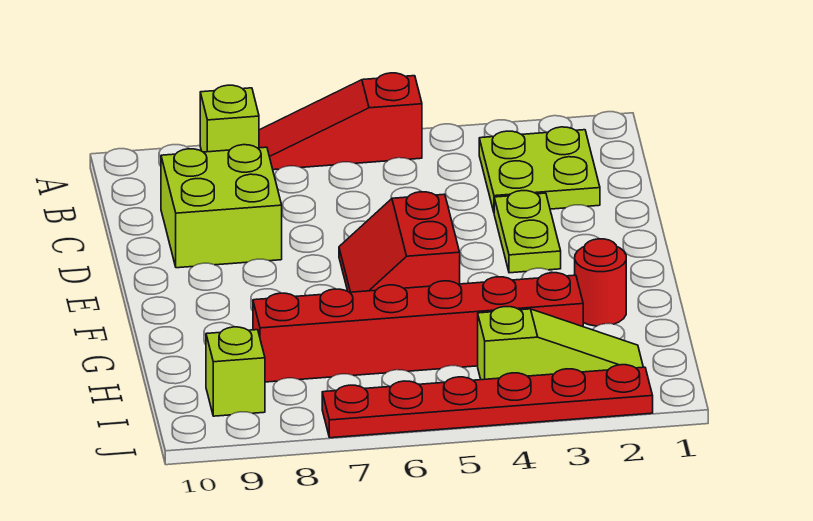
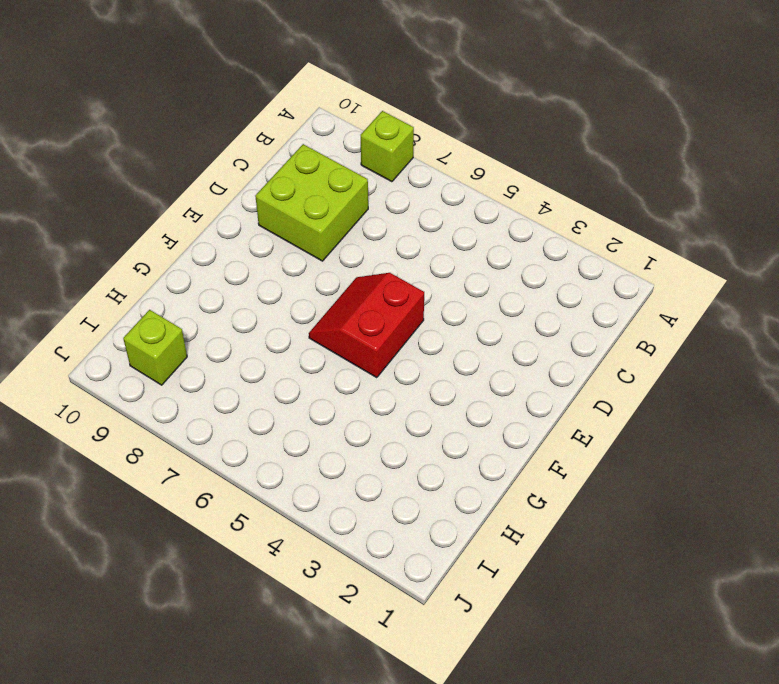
none -> red 1x3 slope [259,73,422,170]
none -> lime 2x2 plate [479,127,600,212]

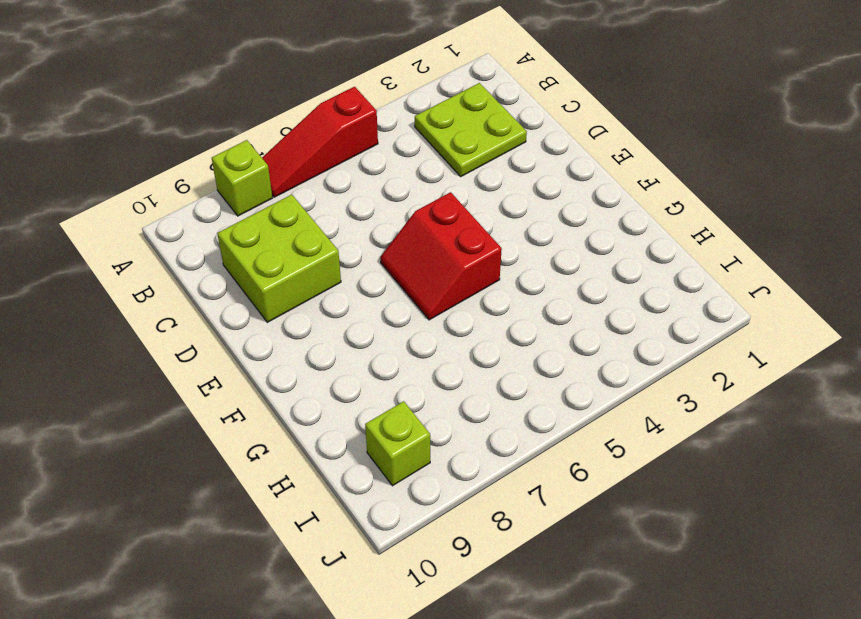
none -> lime 1x2 plate [494,191,561,273]
none -> red 1x1 round brick [575,239,626,326]

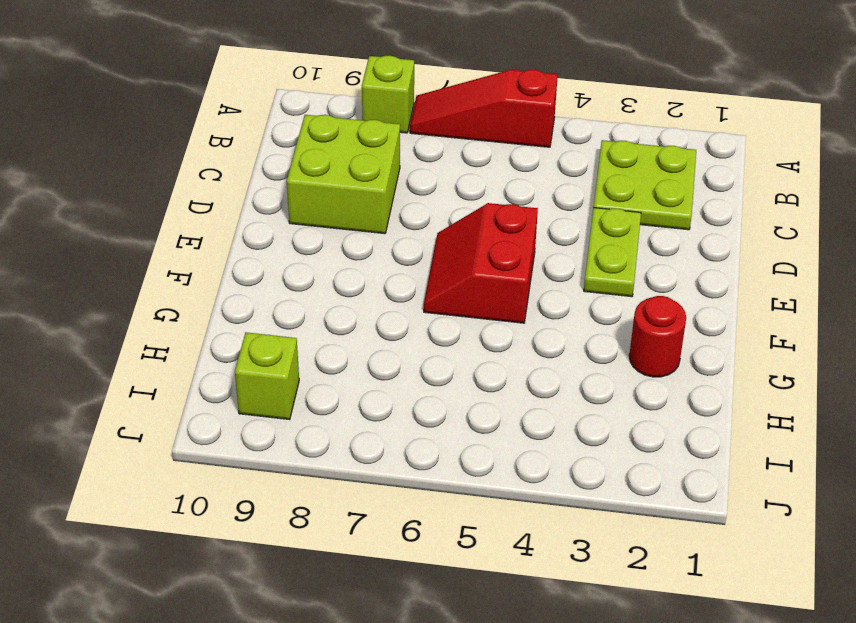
none -> red 1x6 brick [253,273,583,382]
none -> lime 1x3 slope [478,307,643,380]

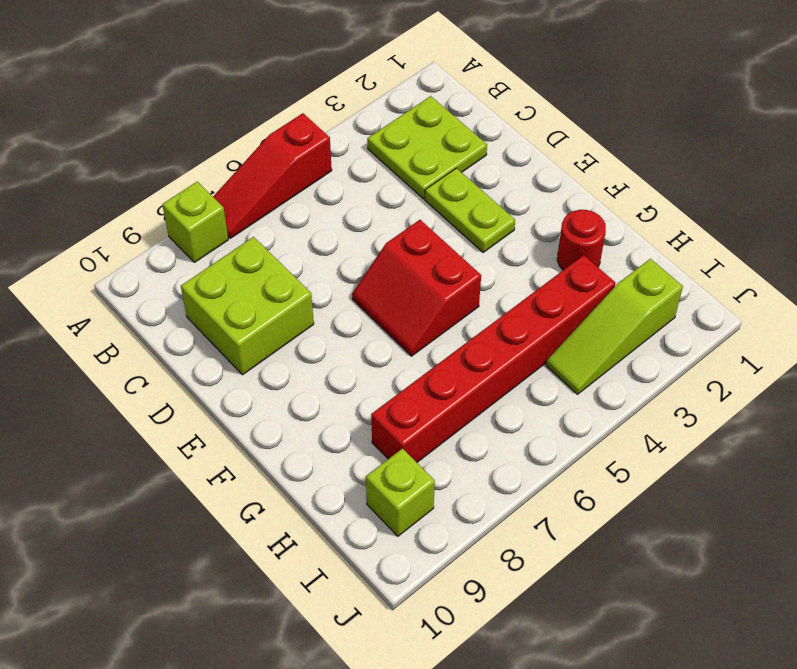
lime 1x3 slope [546,259,683,394] -> lime 1x3 slope turned to [478,307,643,380]
none -> red 1x6 plate [322,365,653,438]

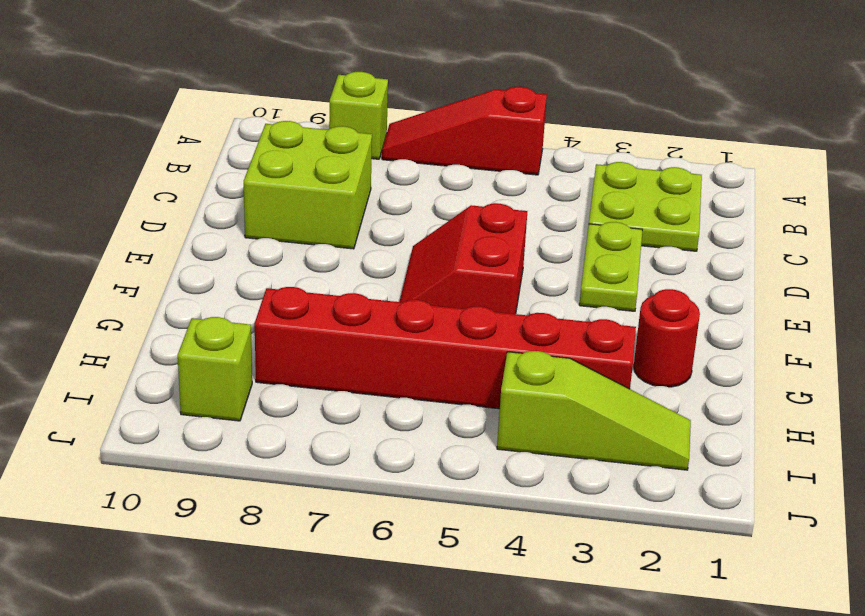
none -> red 1x6 plate [322,365,653,438]

